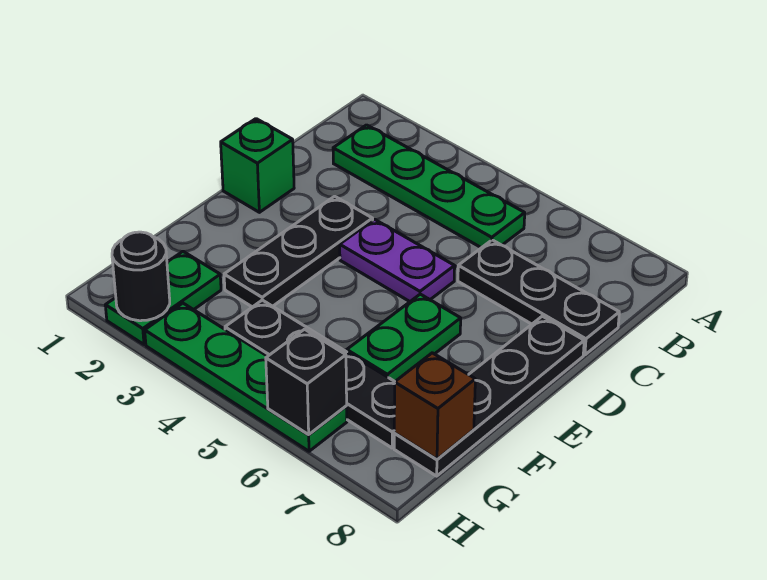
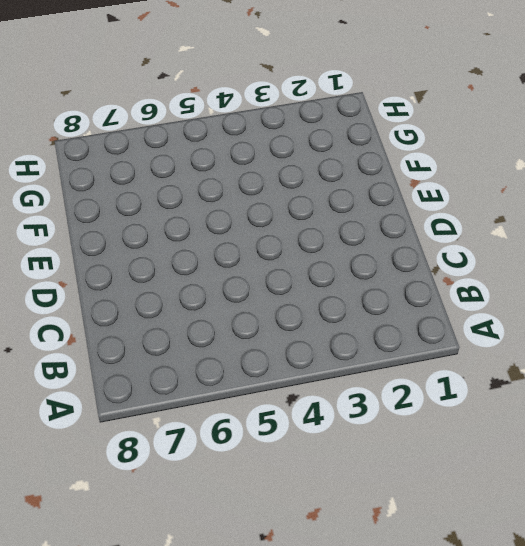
none -> green 1x4 plate [333,125,525,248]
none -> black 1x3 plate [458,240,619,355]
none -> green 1x1 brick [221,119,294,212]

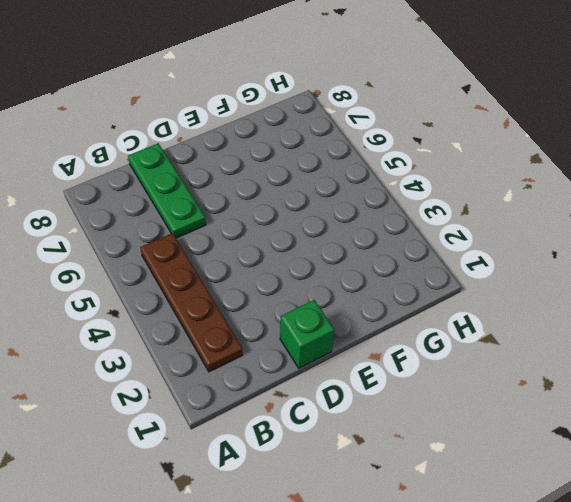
brown 1x4 plate [140,233,243,372] -> green 1x4 plate [333,125,525,248]
green 1x3 plate [128,143,206,238] -> black 1x3 plate [458,240,619,355]
none -> black 1x3 plate [224,196,373,307]
none -> purple 1x2 plate [340,219,455,301]
none -> black 1x4 plate [394,316,584,476]

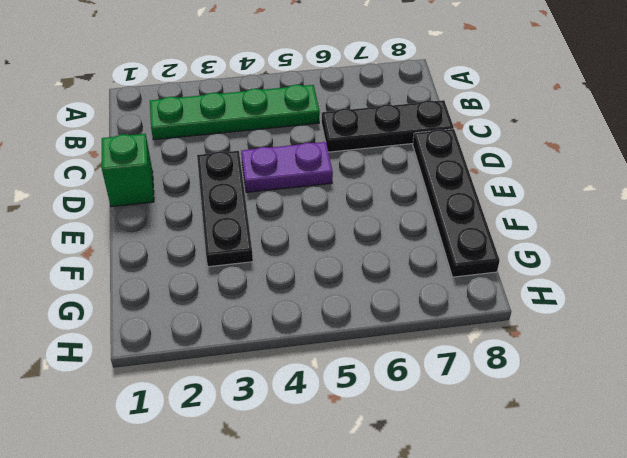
none -> green 1x2 plate [347,294,461,381]
none -> green 1x2 plate [105,251,221,345]
none -> black 1x4 plate [225,300,395,448]

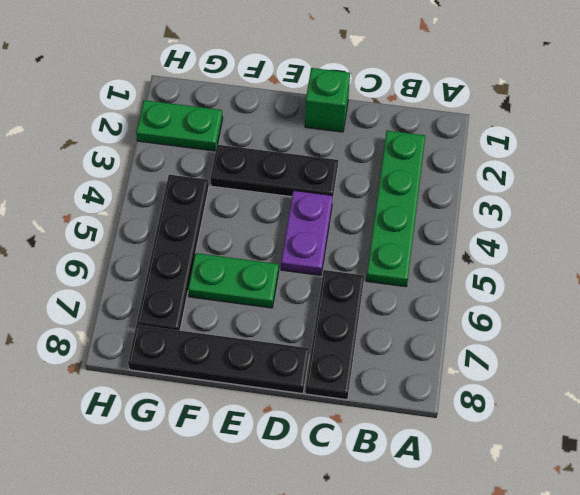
none -> green 1x4 plate [145,303,347,451]
none -> brown 1x1 brick [394,353,475,459]
none -> black 1x1 round brick [112,232,170,321]

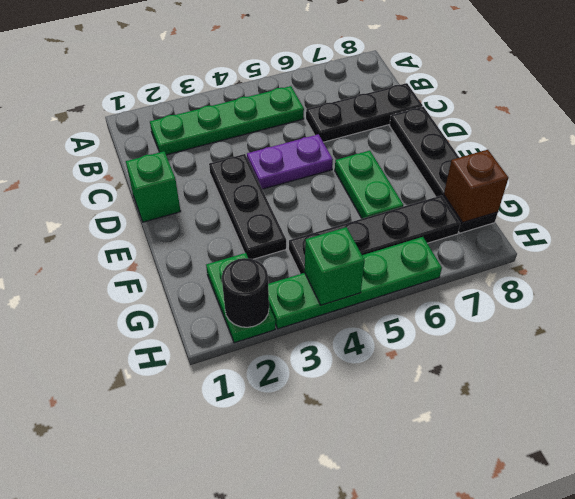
green 1x1 brick [305,227,365,305] -> none
none -> black 1x1 brick [266,329,347,435]

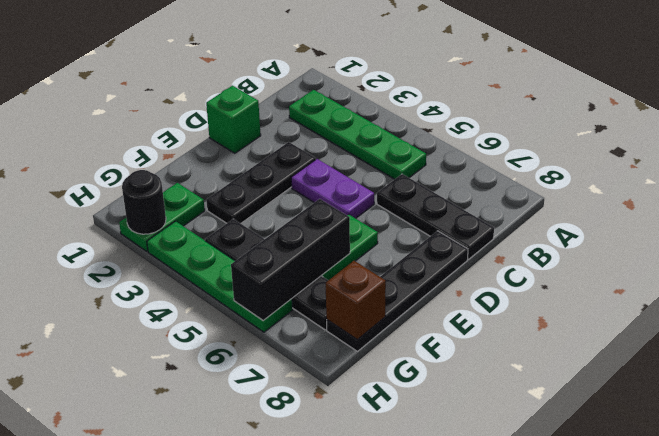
black 1x3 brick [231,199,350,320] -> black 1x1 brick [266,329,347,435]

